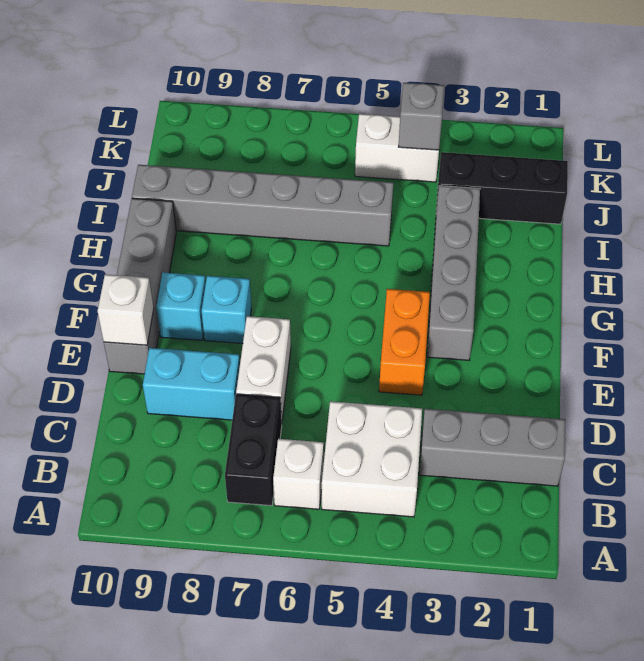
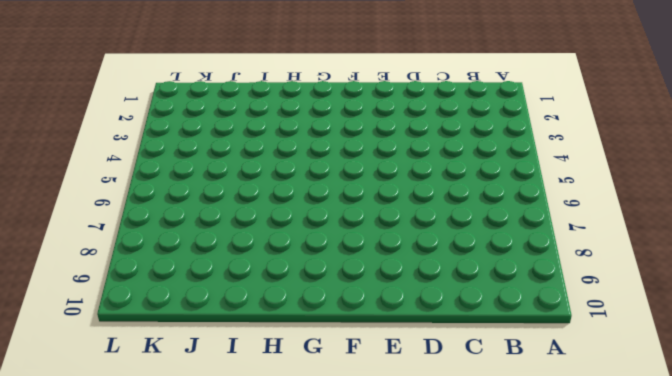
none -> white 2x2 brick [322,401,422,517]
none -> white 1x1 brick [273,439,324,509]
none -> black 1x2 brick [225,394,282,506]

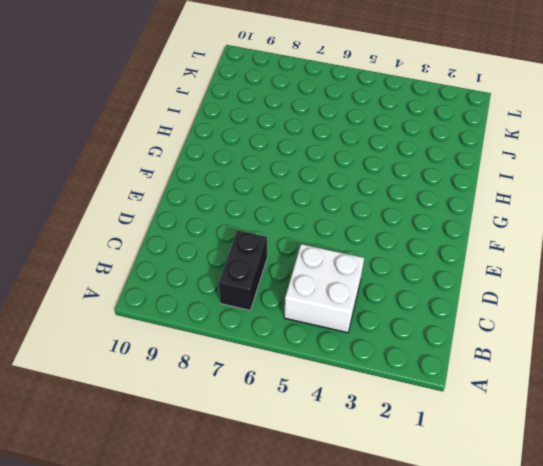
none -> white 1x1 brick [273,439,324,509]
none -> grey 1x3 brick [419,409,565,486]
none -> white 1x2 brick [236,316,291,420]

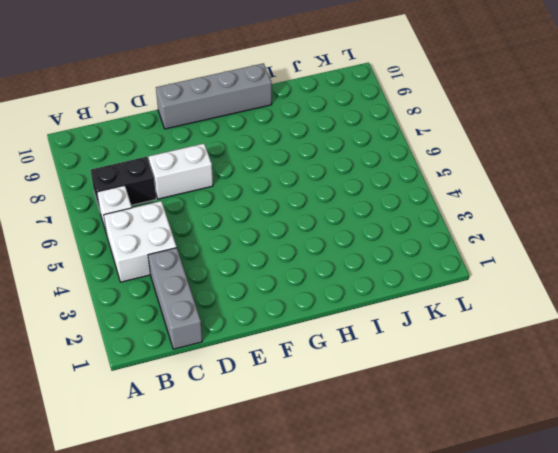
none -> cyan 1x2 brick [143,348,240,420]
none -> orange 1x2 brick [379,289,430,395]
none -> grey 1x4 brick [427,186,480,360]

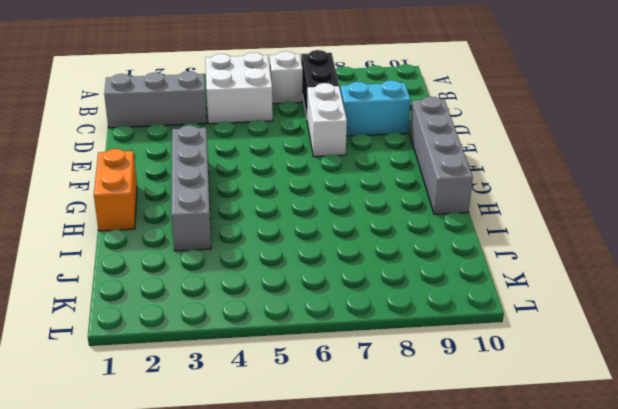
orange 1x2 brick [94,149,137,231] -> orange 1x2 brick moved to [379,289,430,395]
none -> cyan 1x1 brick [202,276,252,343]
none -> cyan 1x1 brick [156,272,206,340]
none -> grey 1x6 brick [132,165,393,246]

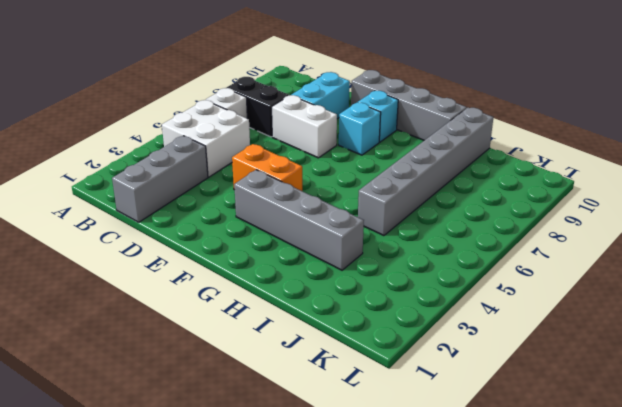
none -> black 1x3 brick [436,152,568,224]
none -> white 1x2 brick [355,114,439,182]
none -> white 1x1 brick [98,274,154,345]

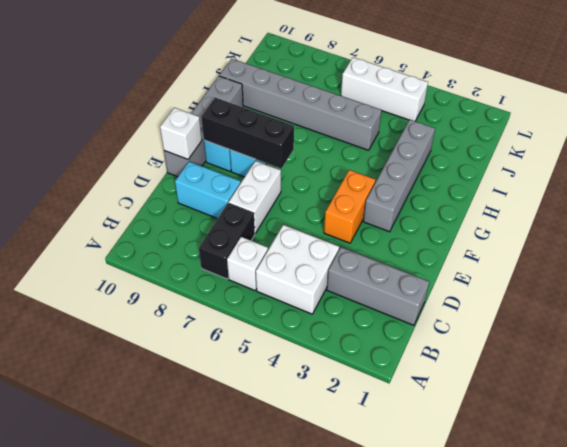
black 1x3 brick [201,98,294,169] -> black 1x3 brick moved to [436,152,568,224]
white 1x3 brick [341,57,428,121] -> white 1x2 brick [355,114,439,182]
none -> grey 1x1 brick [399,83,444,150]

